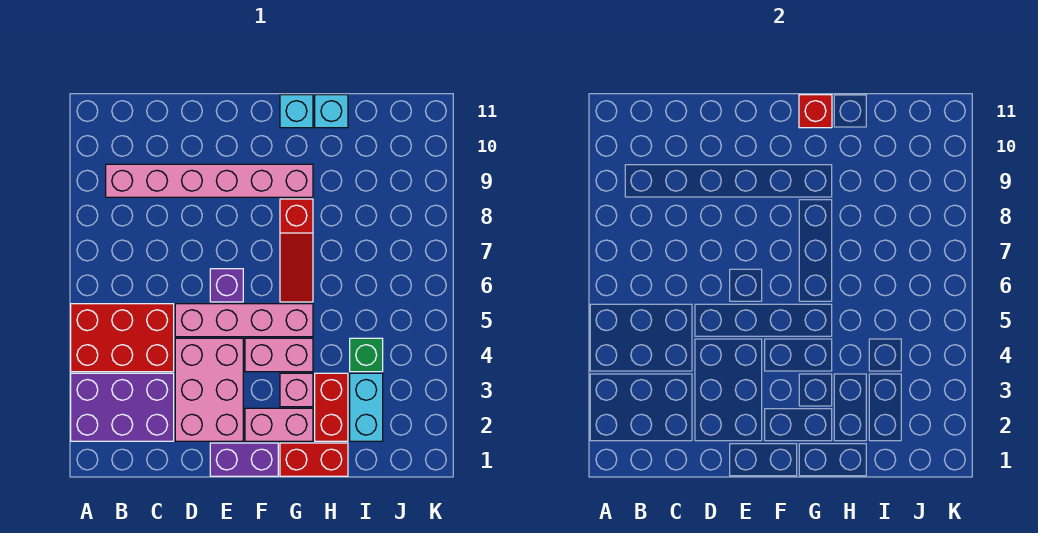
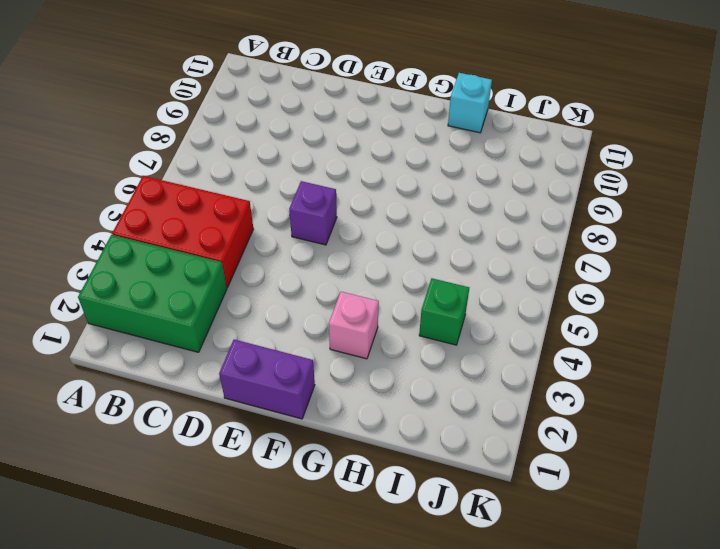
green 2x3 brick [78,235,227,352] -> purple 2x3 brick [71,373,174,441]
none -> pink 1x6 brick [106,164,313,197]
none -> pink 2x3 brick [175,338,243,441]
none -> pink 1x4 brick [175,304,313,337]

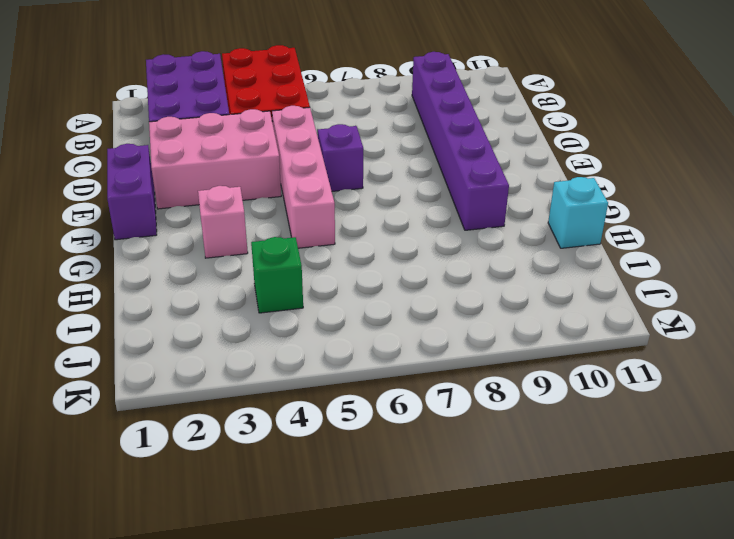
purple 1x6 brick [412,52,509,230] -> pink 1x6 brick [106,164,313,197]
none -> pink 1x2 brick [245,408,313,441]
none -> pink 1x2 brick [245,338,313,372]
none -> red 1x2 brick [280,443,348,476]

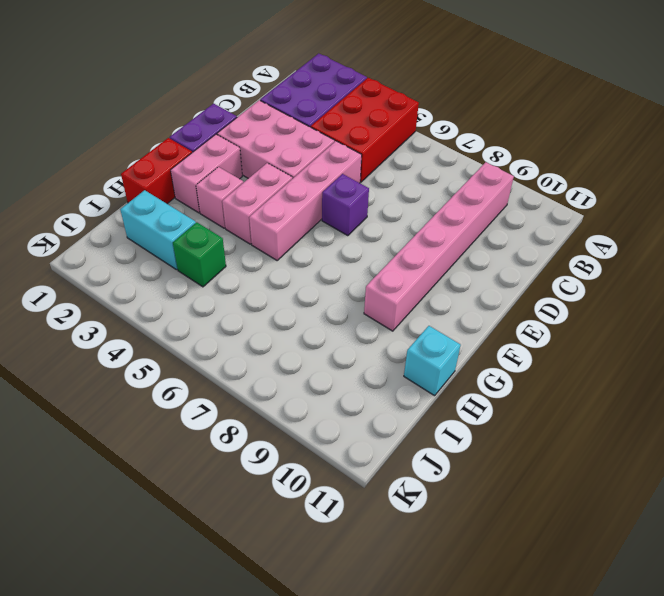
none -> red 1x3 slope [280,199,313,302]
none -> cyan 1x1 brick [280,95,313,128]
none -> red 1x2 brick [315,373,348,441]

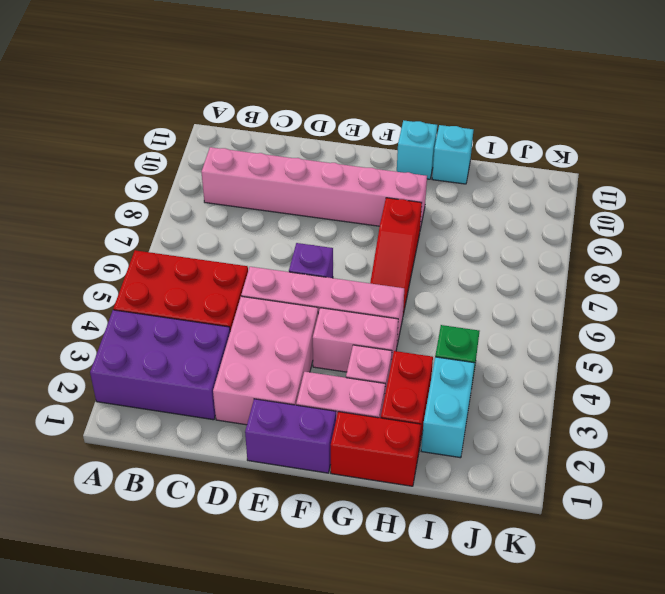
none -> red 1x1 brick [799,95,832,128]

